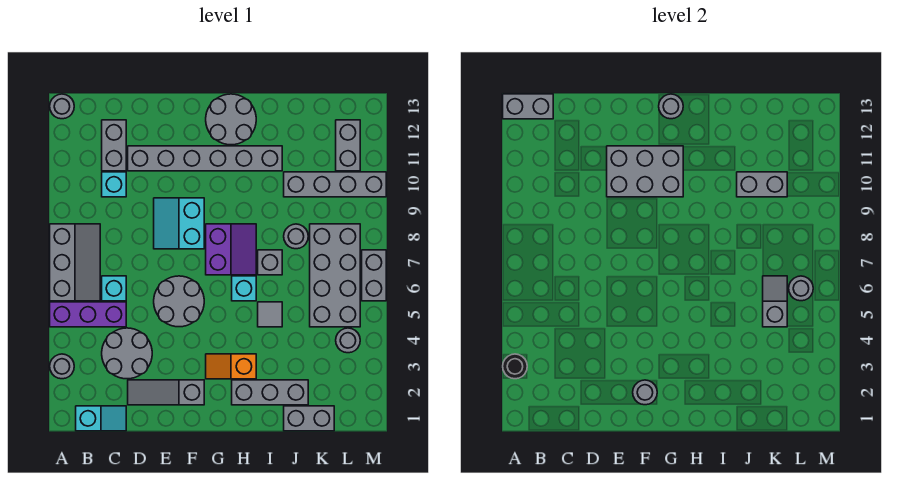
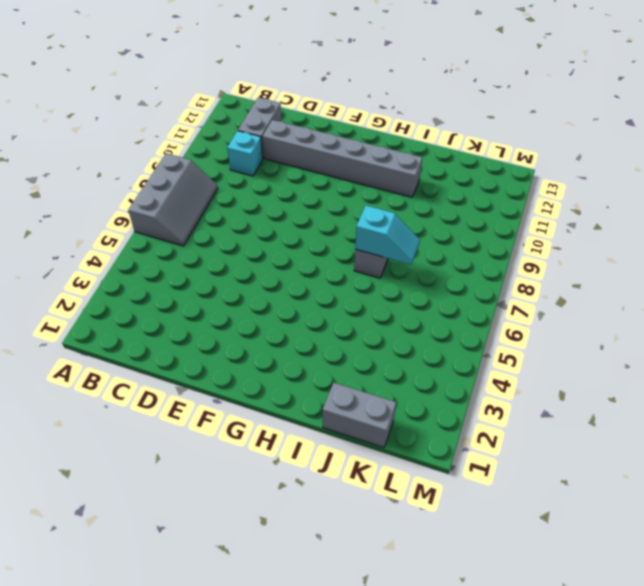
cyan 1x2 slope [355,206,420,265] -> cyan 1x2 slope moved to [76,406,126,431]
none -> grey 1x1 round brick [50,354,74,379]
none -> purple 1x3 brick [50,302,126,327]
none -> grey 1x1 round brick [50,94,74,119]
none -> grey 2x2 round brick [102,328,152,379]

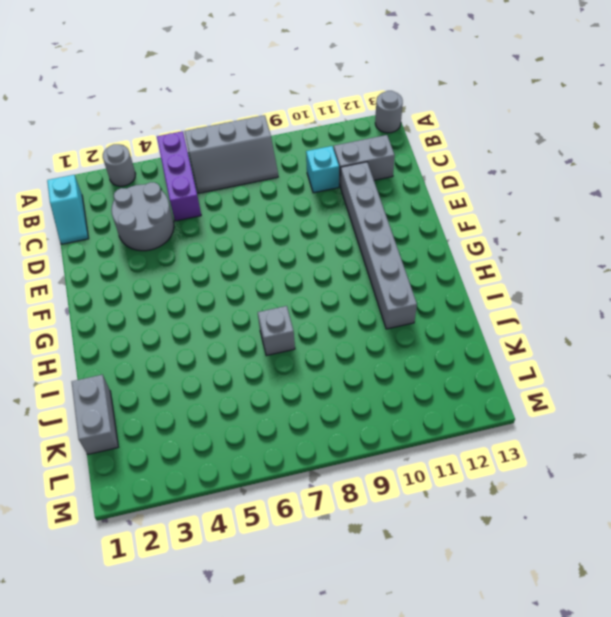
none -> cyan 1x1 brick [102,276,126,301]
none -> grey 1x3 slope [128,380,204,405]
none -> grey 2x2 round brick [154,276,204,327]
none -> cyan 2x2 slope [154,198,204,249]

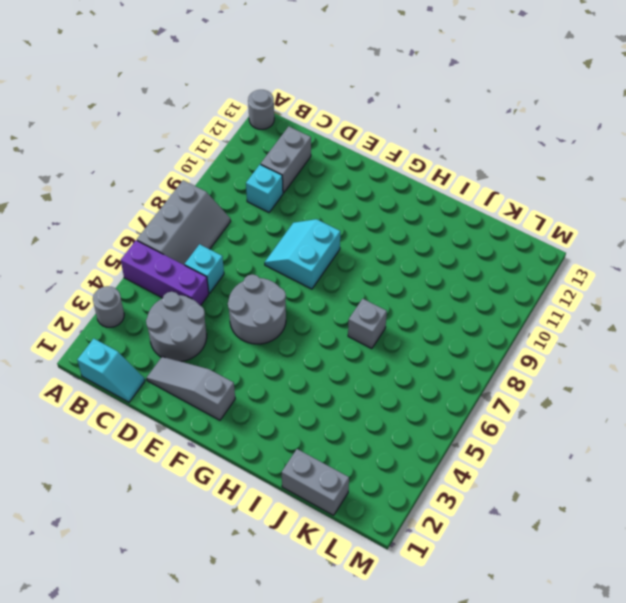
none -> grey 1x6 brick [128,146,282,171]
none -> orange 1x2 slope [206,354,256,379]
none -> purple 2x2 slope [206,224,256,275]
none -> grey 2x2 round brick [206,94,256,145]

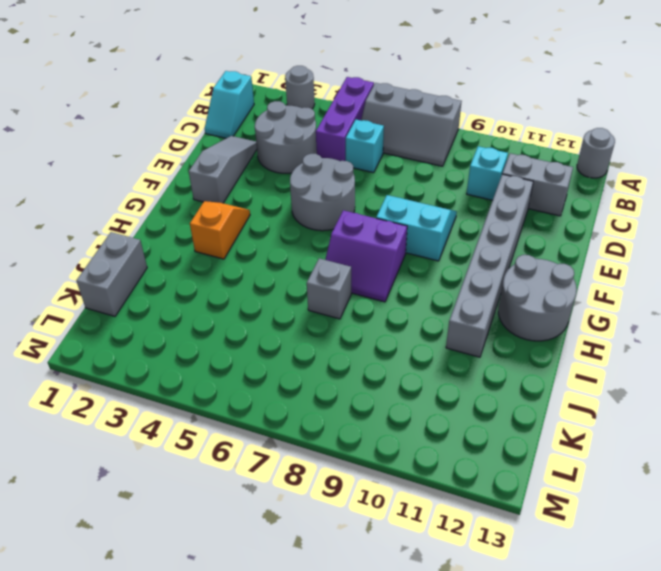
none -> grey 1x3 brick [232,380,308,405]
none -> cyan 1x1 brick [232,276,256,301]
none -> grey 1x1 tile [258,302,282,327]
none -> grey 1x1 round brick [284,224,308,249]

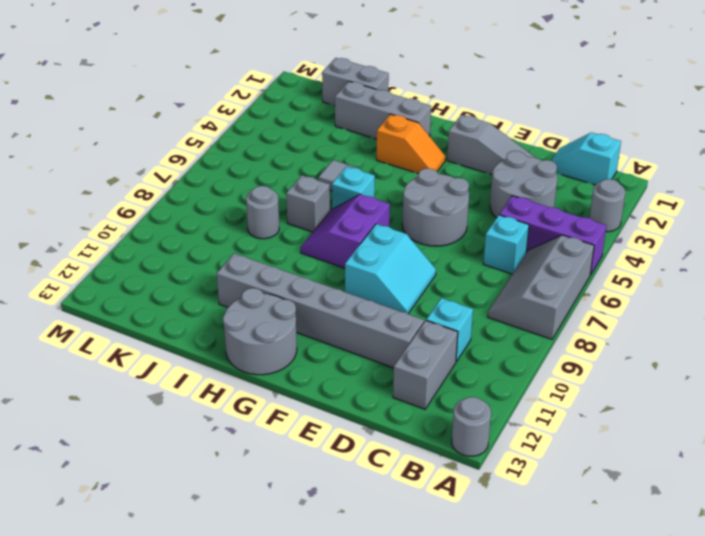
none -> grey 1x4 brick [284,172,386,197]
none -> grey 2x4 brick [310,224,360,327]
none -> grey 1x1 round brick [336,328,360,353]
none -> grey 1x2 brick [336,120,360,171]

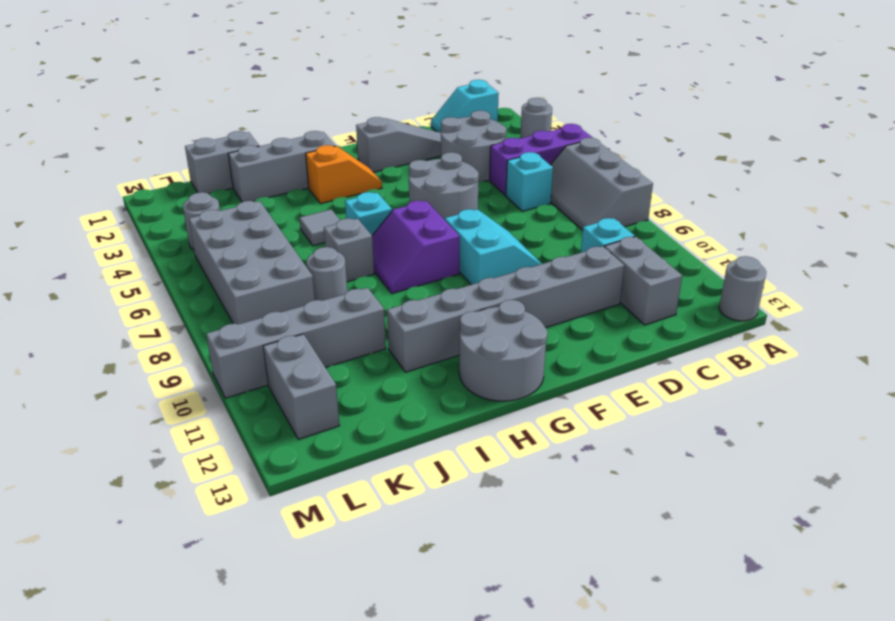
none -> grey 1x2 brick [362,250,386,301]
none -> black 1x1 round brick [503,354,527,379]
none -> grey 1x2 brick [503,94,553,119]
none -> grey 2x3 brick [607,146,683,197]

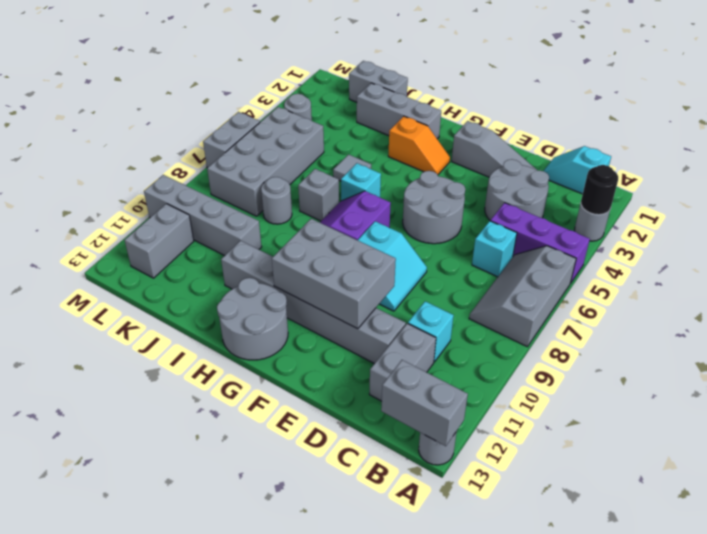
none -> grey 1x1 round brick [633,380,657,405]
none -> grey 1x1 round brick [659,94,683,119]
none -> grey 1x2 brick [737,172,787,197]
none -> grey 1x2 slope [763,276,787,327]

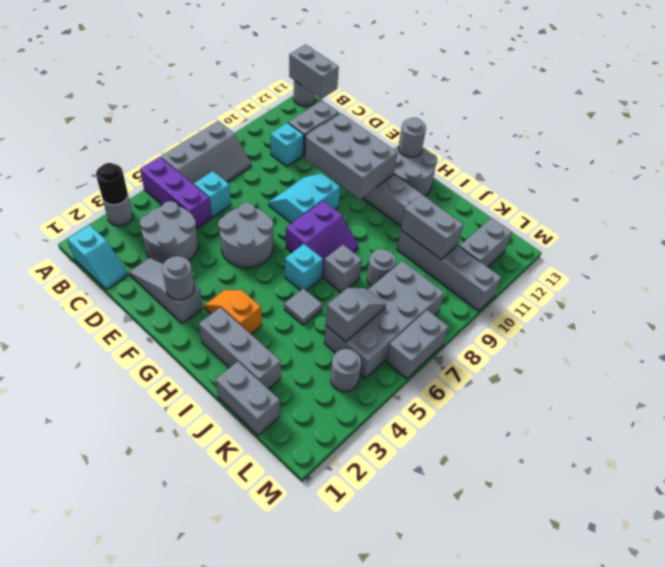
none -> grey 1x1 round brick [789,276,813,301]

